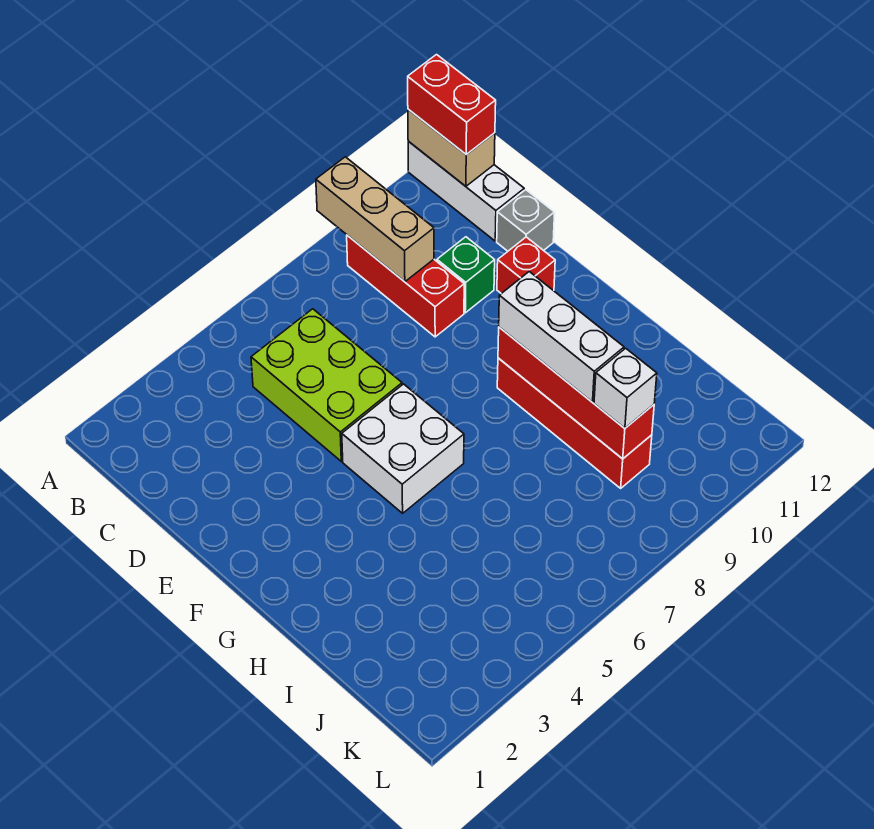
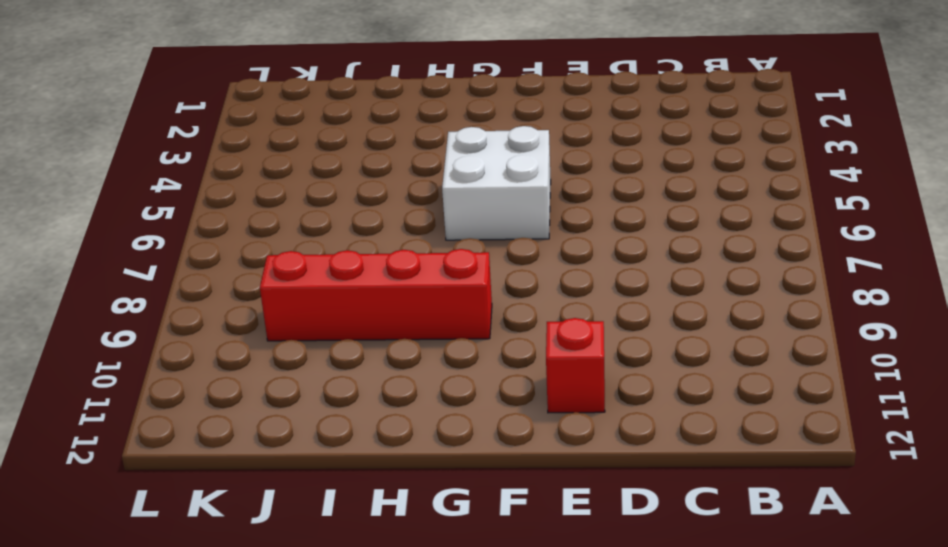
none -> white 1x3 brick [408,141,524,241]
none -> red 1x3 brick [347,235,464,337]
none -> lime 2x3 brick [251,309,402,461]

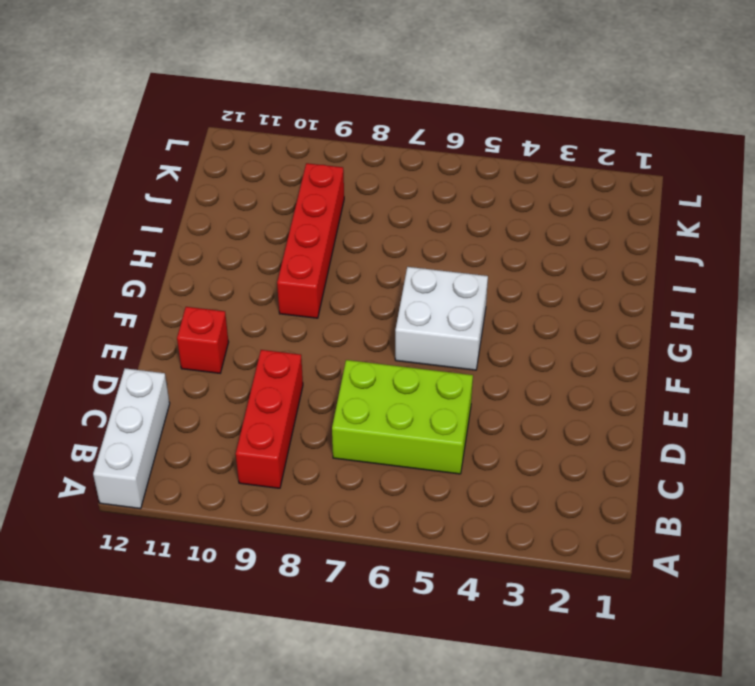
lime 2x3 brick [332,360,473,474] -> lime 2x3 brick turned to [251,309,402,461]
none -> green 1x1 brick [437,237,495,313]
none -> grey 1x1 brick [497,190,555,251]
none -> tan 1x3 brick [316,157,434,282]

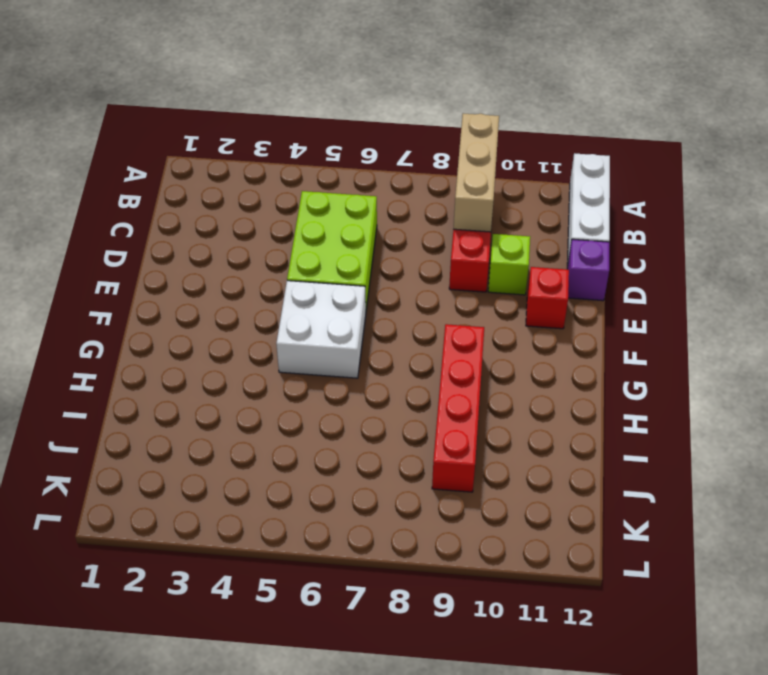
lime 1x1 brick [488,234,530,295] -> green 1x1 brick [437,237,495,313]
purple 1x1 brick [567,239,609,301] -> grey 1x1 brick [497,190,555,251]
none -> tan 1x2 brick [408,109,495,186]
none -> red 1x4 brick [498,327,654,459]
none -> red 1x2 brick [408,55,496,155]

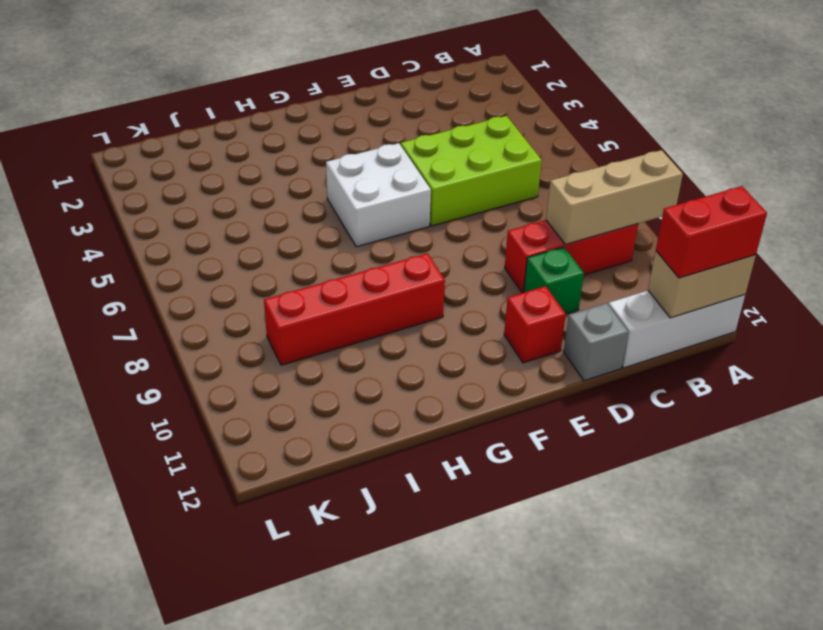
none -> red 1x4 brick [498,327,654,459]
none -> white 1x3 brick [499,272,624,402]
none -> white 1x1 brick [594,348,657,428]

